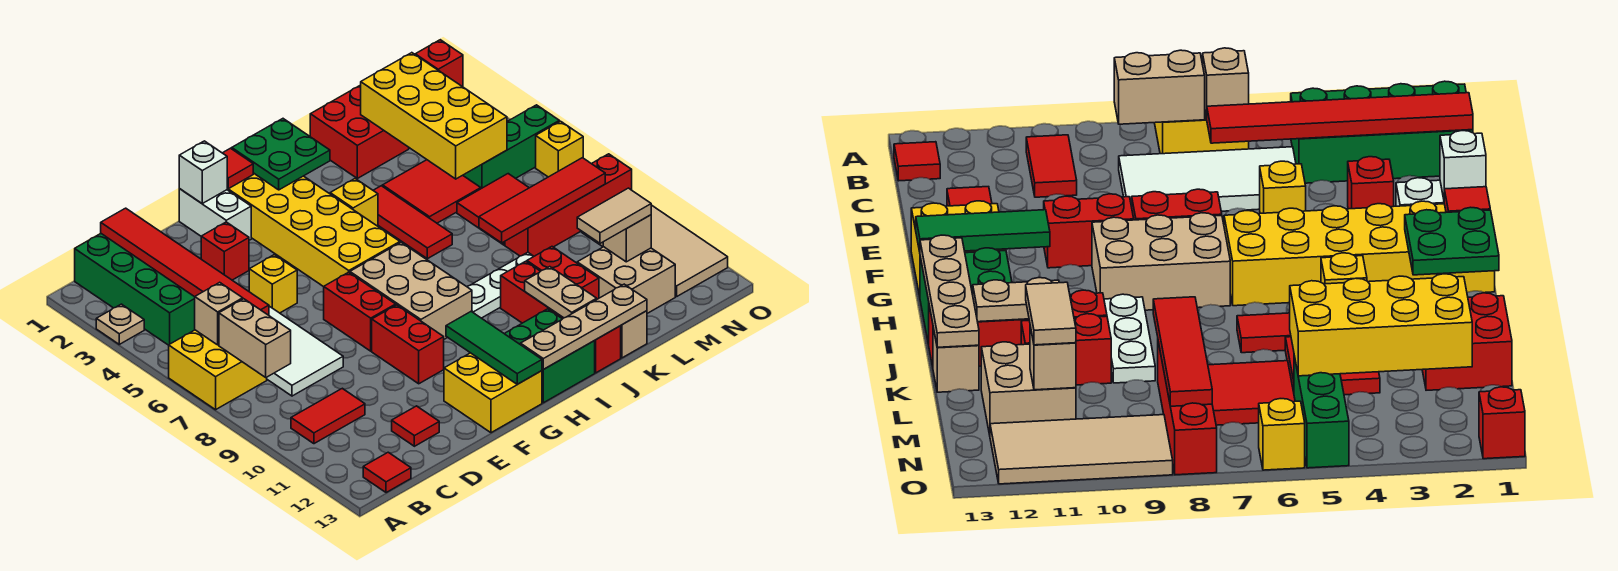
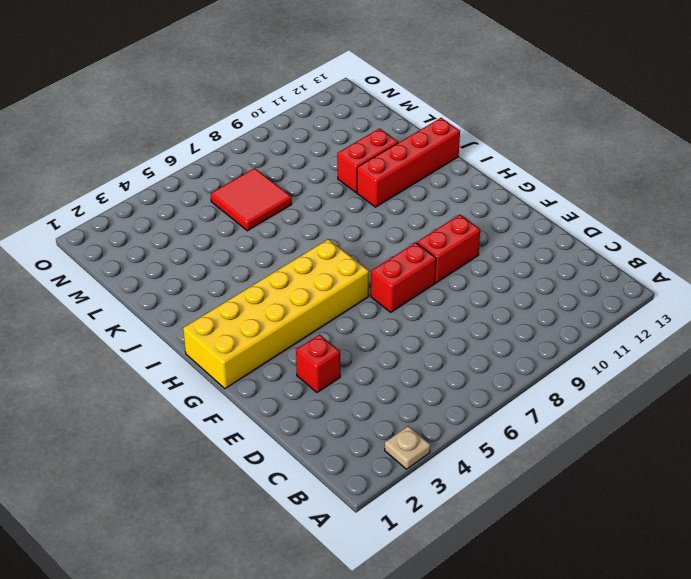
none -> yellow 2x2 brick [169,330,267,410]
none -> green 2x4 brick [75,234,195,345]
none -> red 1x2 tile [291,388,365,444]
none -> red 1x1 tile [363,452,411,493]

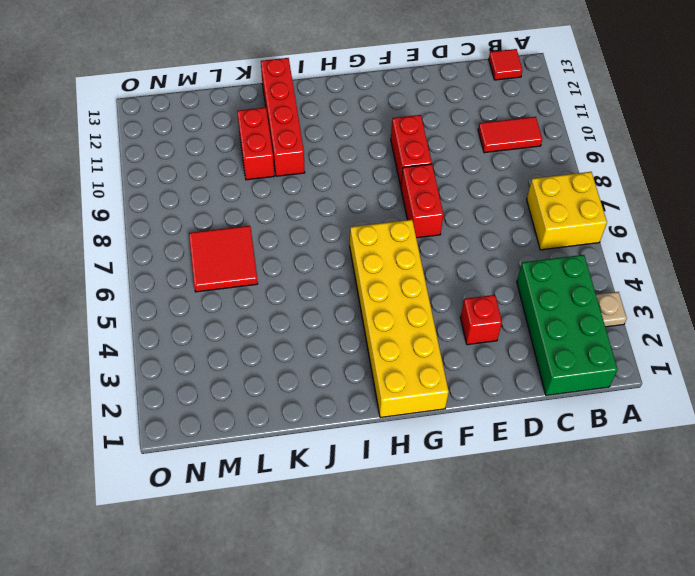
none -> white 2x4 tile [267,306,343,396]
none -> red 1x1 tile [392,406,439,446]
none -> yellow 1x1 brick [249,255,297,313]
none -> white 1x2 brick [179,189,251,240]

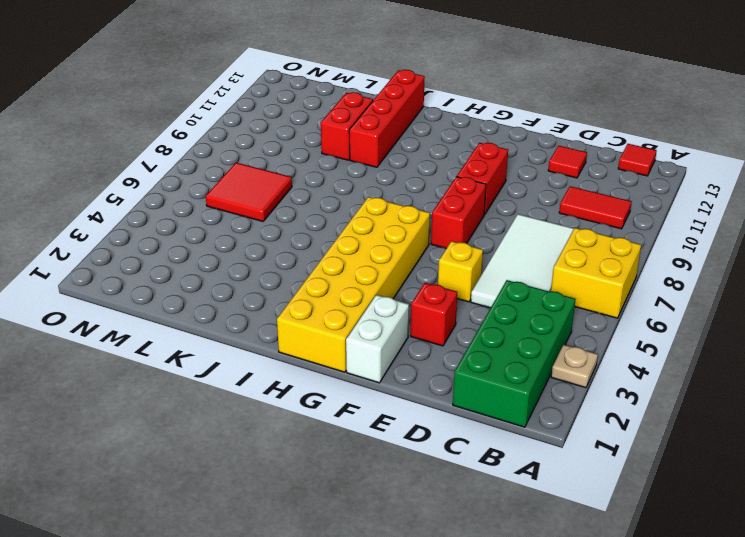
none -> yellow 2x2 brick [444,353,542,433]
none -> tan 2x3 brick [350,243,472,339]
none -> green 2x2 brick [504,309,595,403]
none -> yellow 1x1 brick [330,179,378,226]

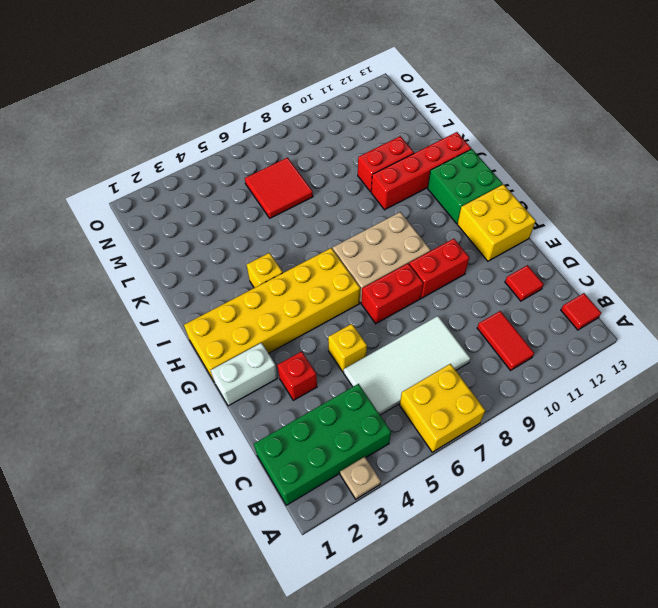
none -> white 1x3 plate [467,252,534,318]
none -> red 1x3 tile [373,186,452,259]
none -> red 2x2 brick [310,85,409,178]
none -> red 2x2 tile [383,160,481,223]

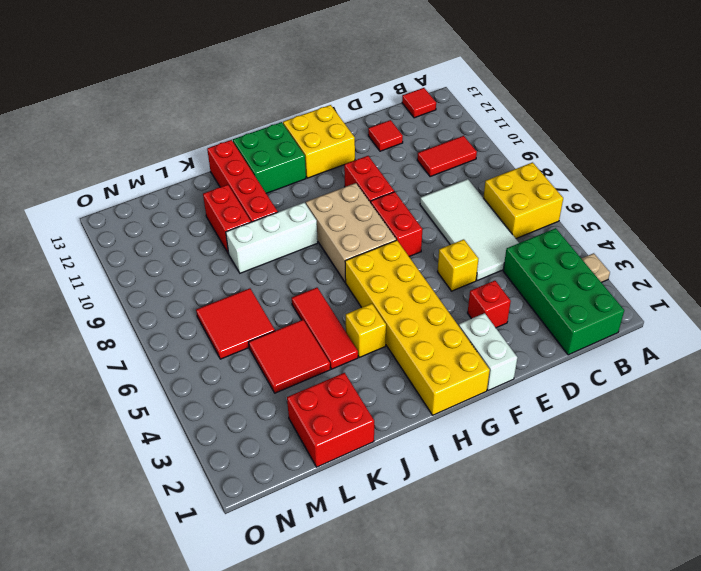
white 1x3 brick [226,202,318,273] -> white 1x3 plate [467,252,534,318]
none -> tan 1x1 brick [621,311,647,358]
none -> red 1x4 brick [505,154,632,256]
none -> tan 2x2 brick [577,247,675,313]
none -> green 1x3 brick [463,105,559,189]

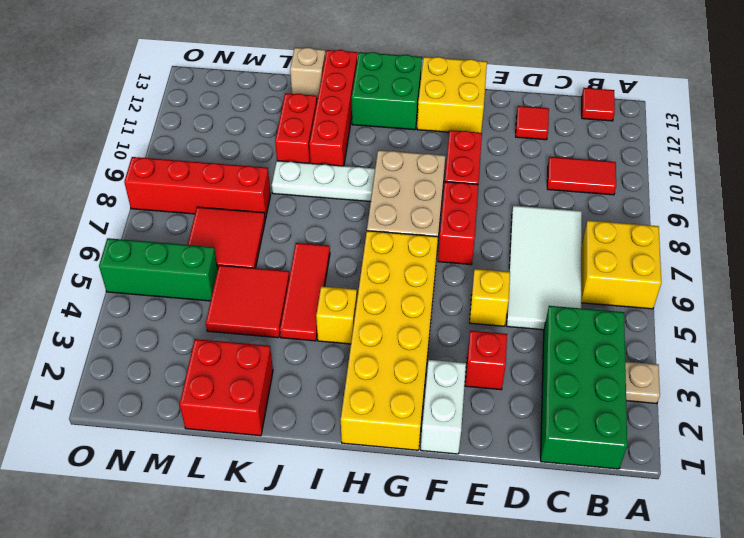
none -> tan 2x2 brick [577,247,675,313]
none -> tan 2x4 tile [582,205,728,297]
none -> red 1x1 brick [415,40,463,87]
none -> yellow 1x1 brick [536,121,583,177]

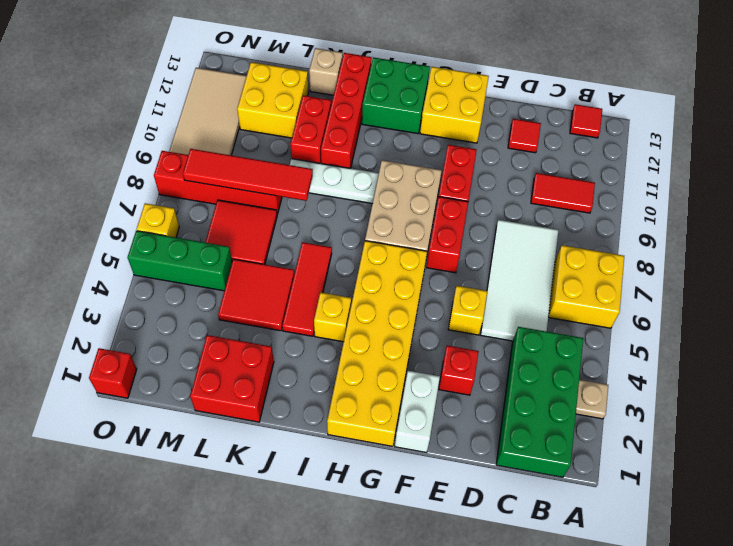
yellow 2x2 brick [237,62,309,138] -> tan 2x2 brick [577,247,675,313]
none -> tan 1x1 brick [195,282,243,345]
none -> tan 1x2 brick [219,299,291,378]
none -> red 1x6 tile [101,208,269,315]
none -> white 1x1 brick [179,141,227,203]

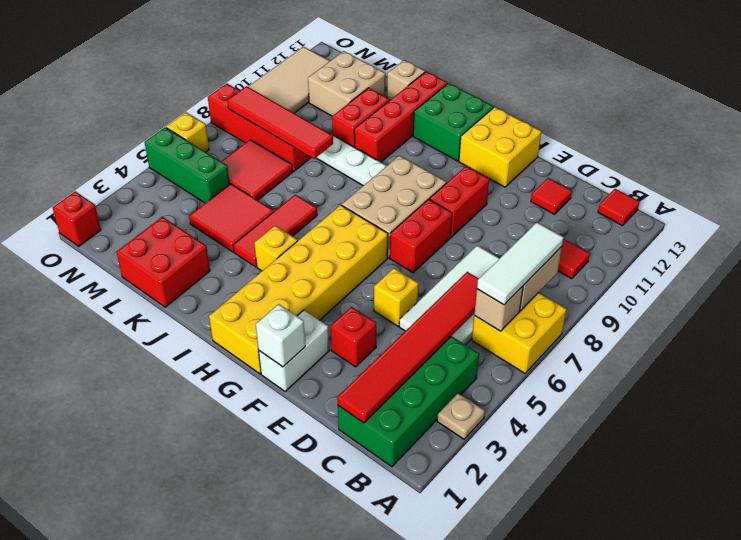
white 1x3 tile [477,222,564,305] -> none
none -> red 1x1 tile [223,148,253,189]
none -> green 1x3 tile [446,312,542,384]
none -> green 2x2 plate [232,119,330,190]
none -> tan 1x4 plate [520,284,647,369]

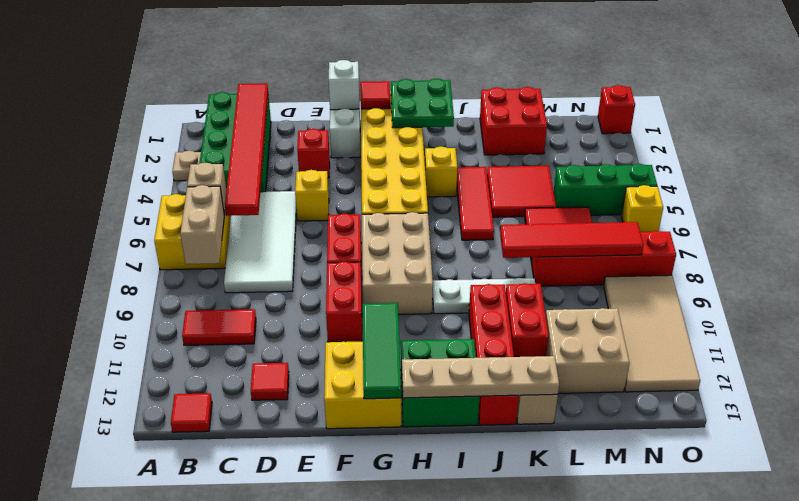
none -> tan 1x2 plate [525,267,597,318]
none -> yellow 2x4 brick [361,53,507,179]
none -> tan 1x1 brick [603,215,651,262]
none -> tan 1x2 tile [577,188,651,243]

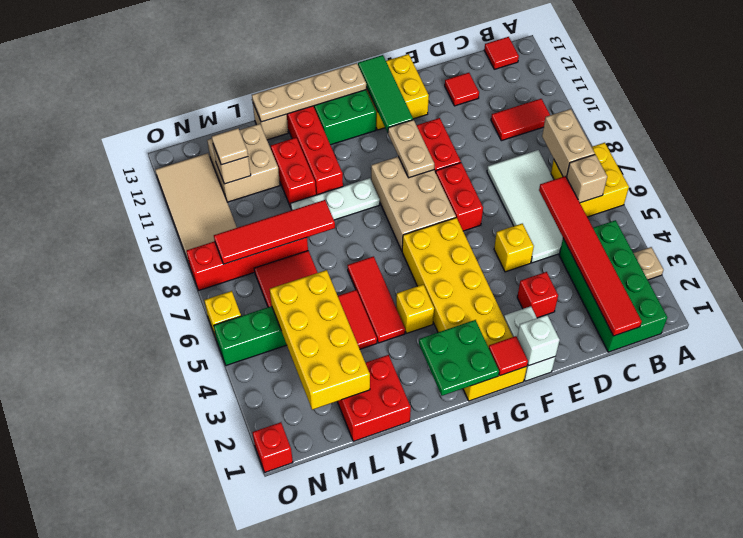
tan 1x2 plate [388,120,434,178] -> tan 1x2 plate moved to [525,267,597,318]
tan 1x1 tile [212,128,248,165] -> tan 1x2 tile [577,188,651,243]

